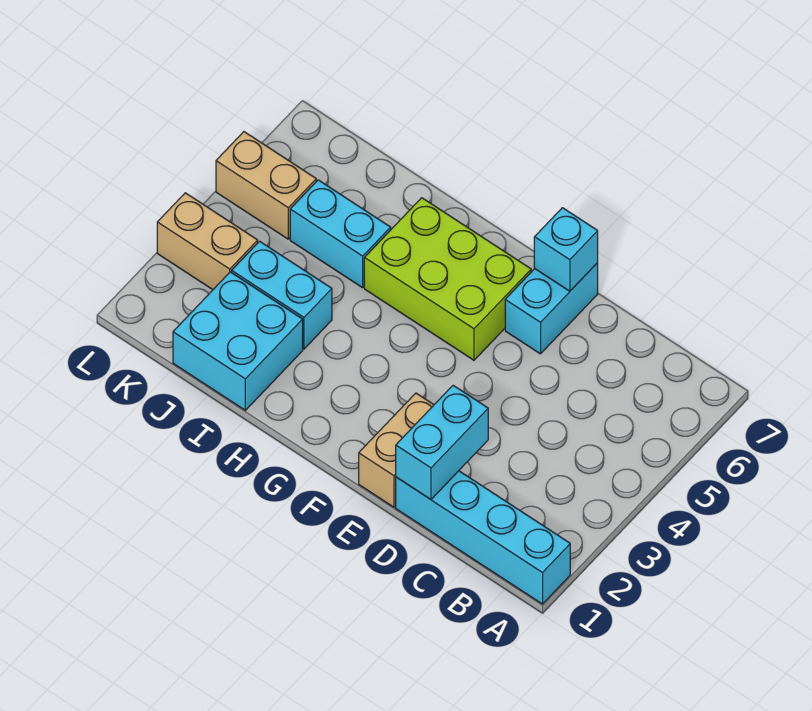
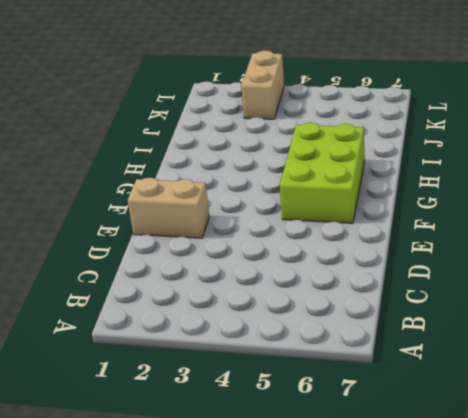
none -> cyan 1x4 brick [396,471,570,604]
none -> cyan 1x2 brick [505,263,598,354]

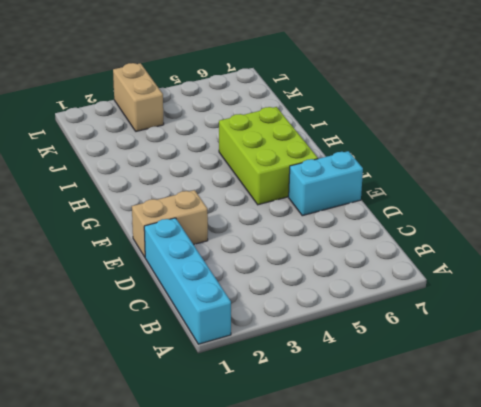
none -> cyan 2x2 brick [173,272,303,410]
none -> cyan 1x2 brick [232,241,332,349]

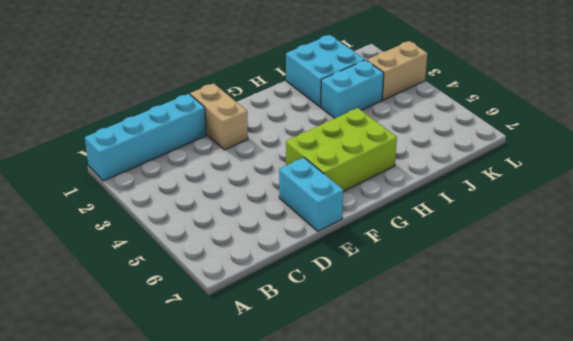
none -> cyan 1x2 brick [290,180,391,288]
none -> tan 1x2 brick [216,132,316,239]

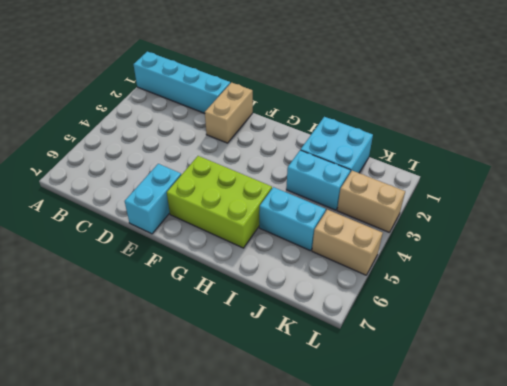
none -> cyan 1x2 brick [396,385,488,499]
none -> cyan 1x1 brick [534,208,598,291]

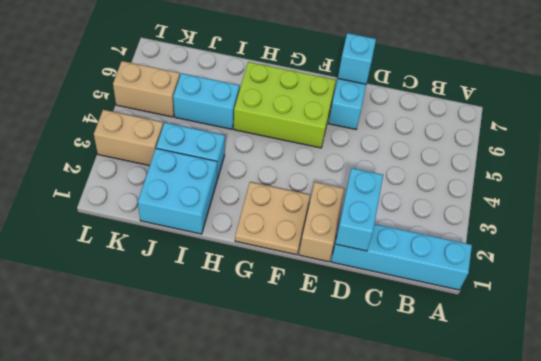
tan 2x2 plate [235,182,310,255] -> none

